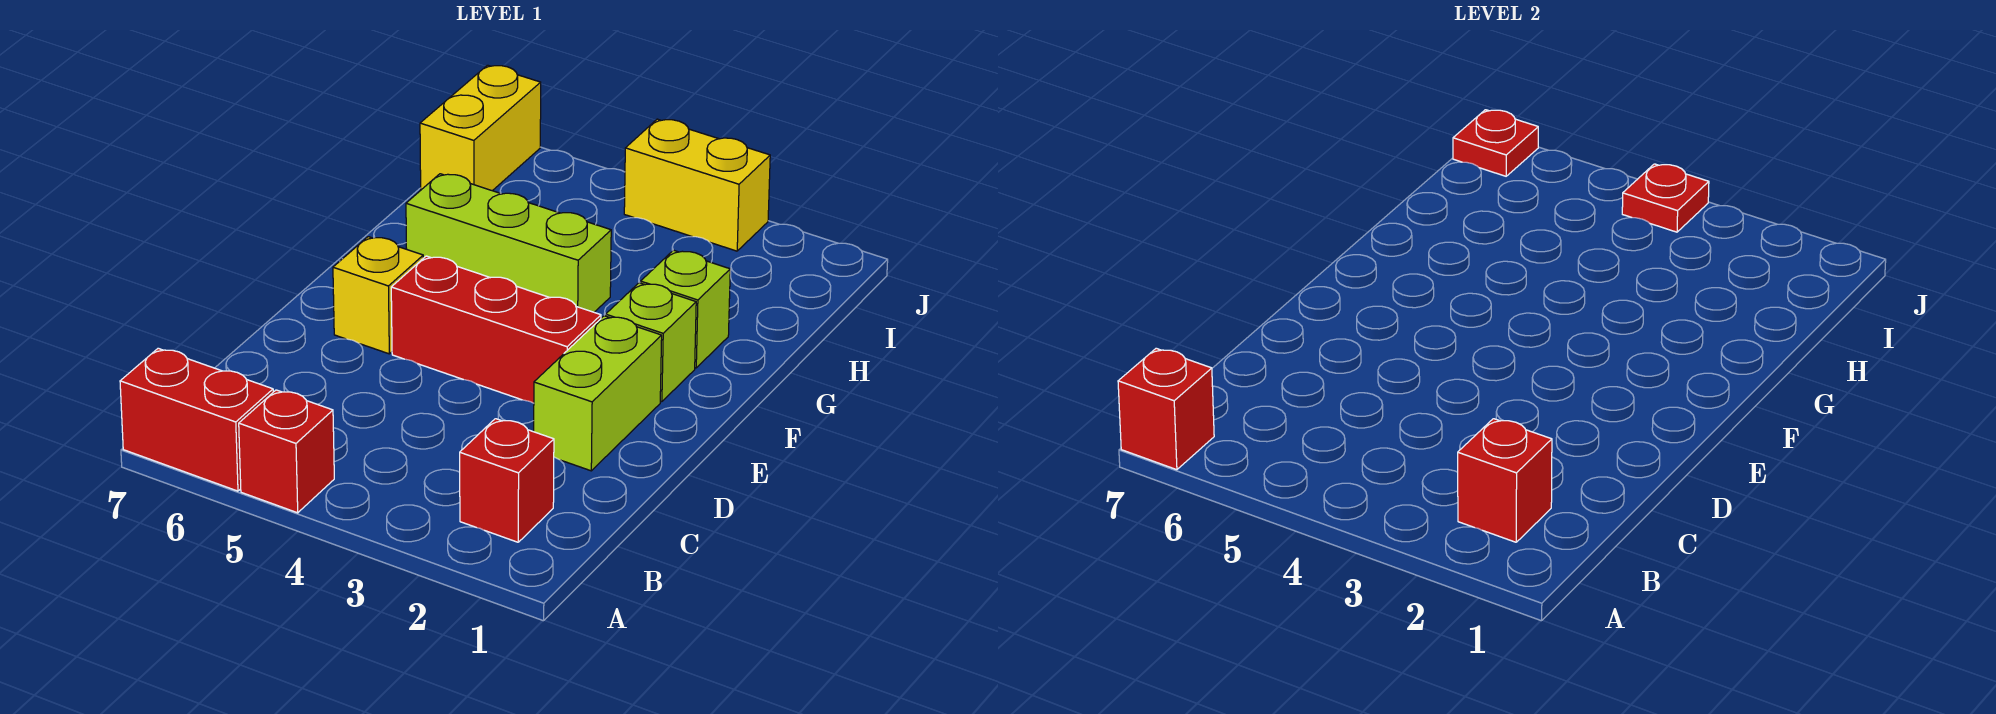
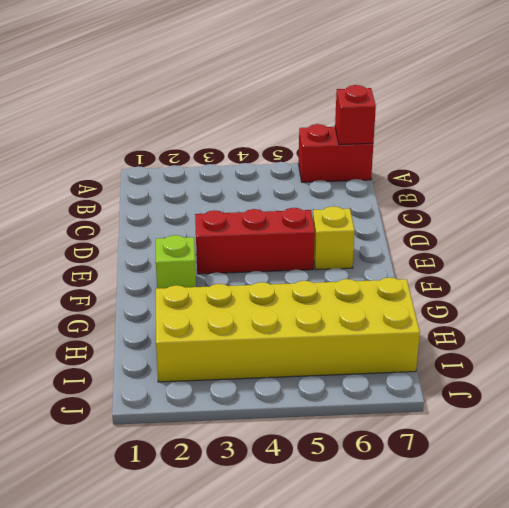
yellow 2x6 brick [156,277,420,382] -> yellow 1x2 brick [420,65,541,191]
none -> red 1x1 brick [239,390,334,513]
none -> red 1x1 brick [460,419,554,542]
none -> lime 1x2 brick [534,316,662,471]

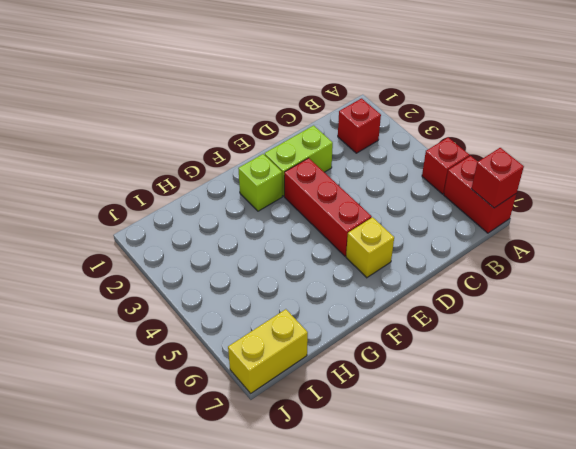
none -> lime 1x1 brick [641,250,730,368]
none -> lime 1x3 brick [406,174,611,312]
none -> yellow 1x2 brick [624,119,770,251]

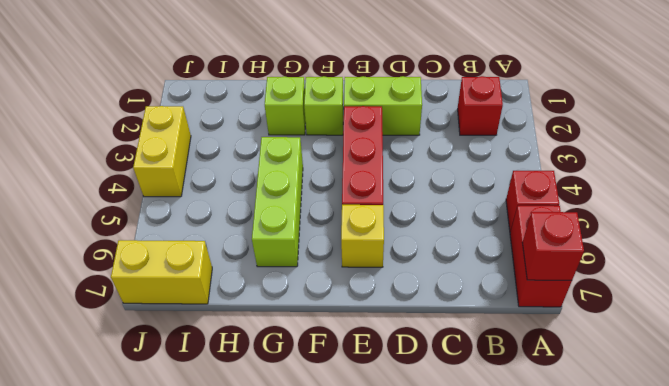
none -> red 1x1 brick [1458,419,1552,542]
none -> red 1x1 plate [1622,164,1709,232]
none -> red 1x1 plate [1453,110,1538,176]

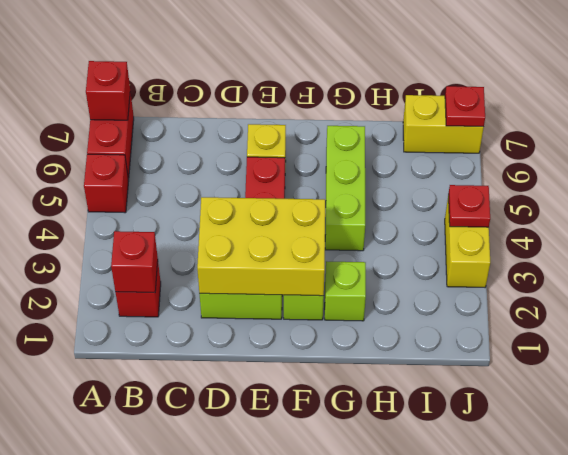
yellow 2x3 brick [197,197,325,296] -> none

